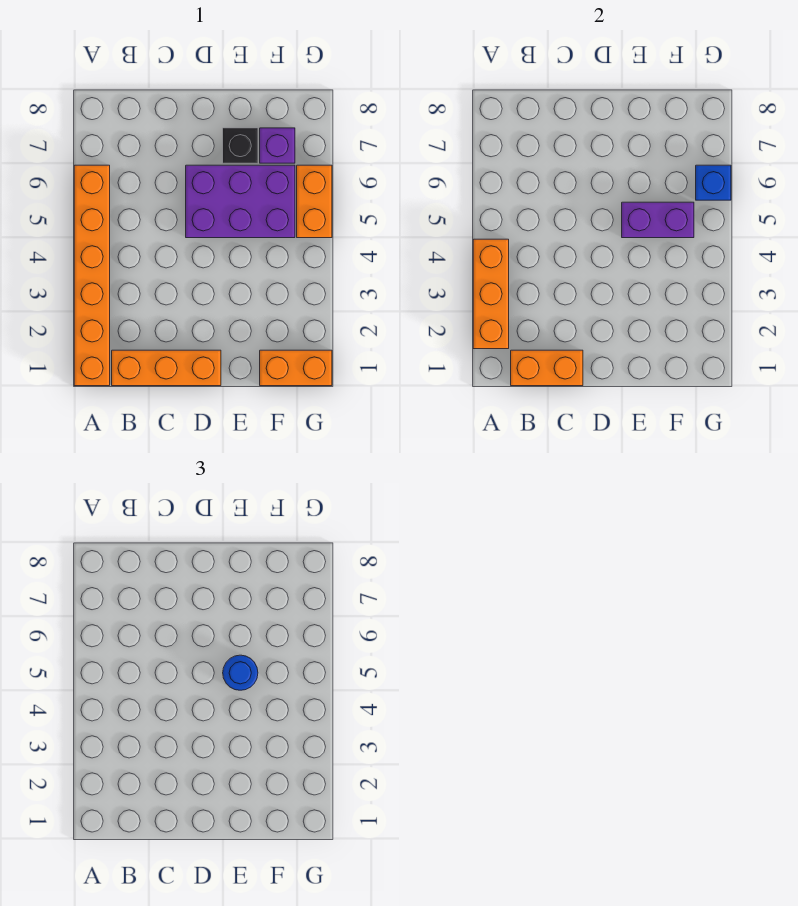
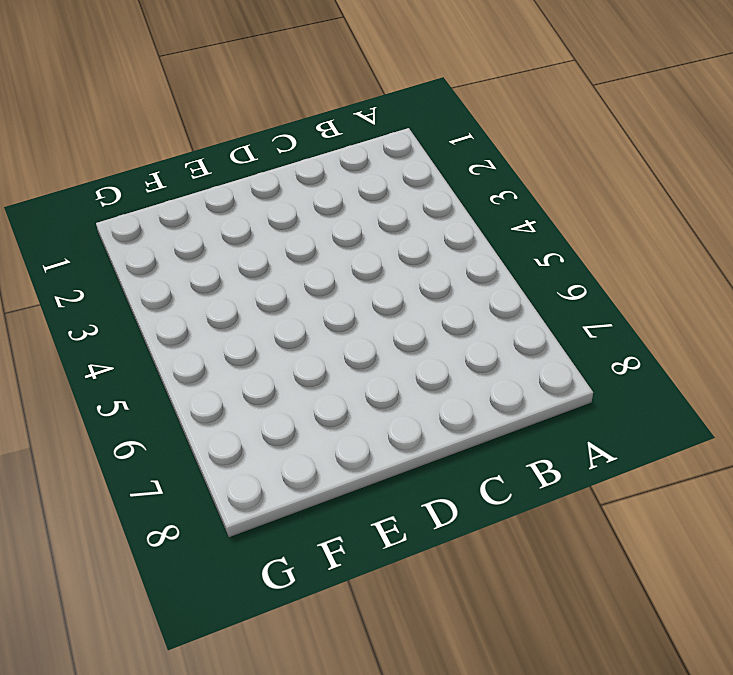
none -> orange 1x6 brick [74,165,110,386]
none -> orange 1x3 brick [112,350,221,386]
none -> purple 2x3 brick [186,165,295,238]

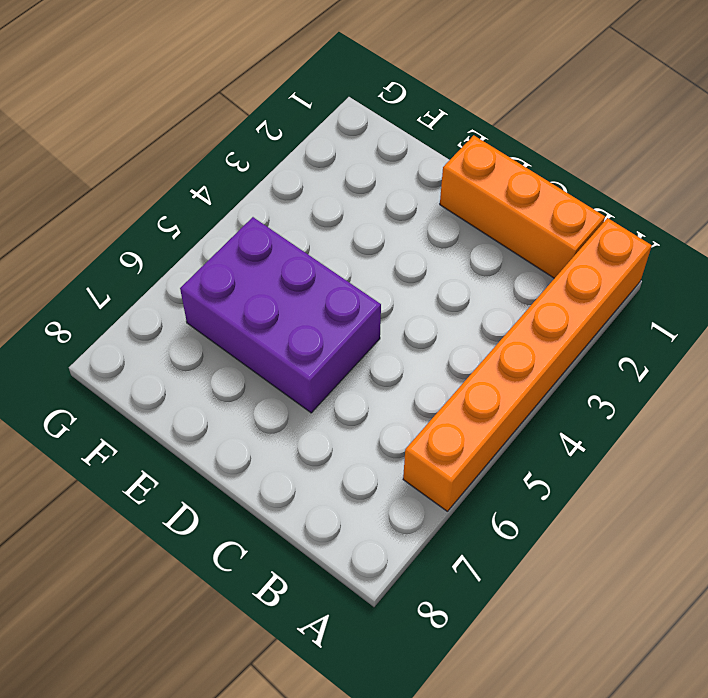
none -> black 1x1 brick [223,128,258,163]
none -> orange 1x2 brick [260,350,332,386]
none -> purple 1x1 brick [260,128,295,163]

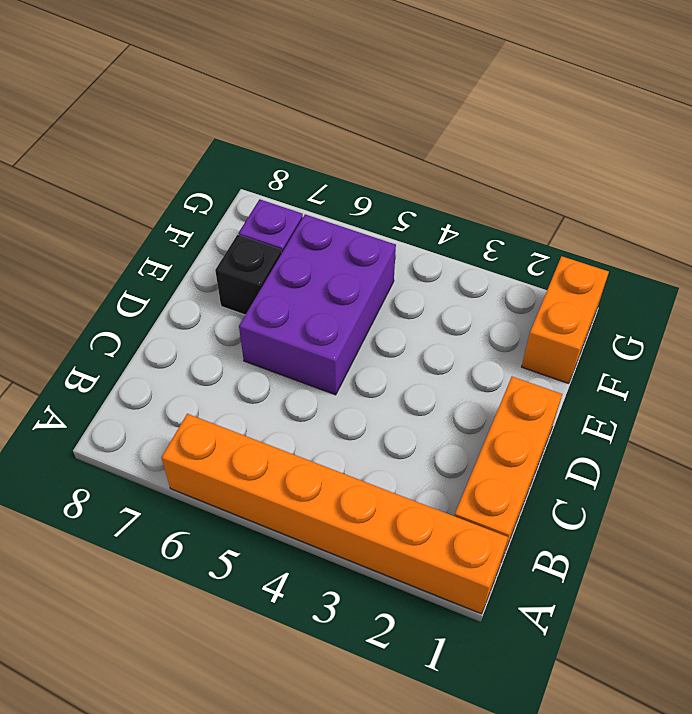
none -> orange 1x2 brick [297,165,332,238]
none -> orange 1x3 brick [473,239,509,349]
none -> orange 1x2 brick [511,350,583,386]

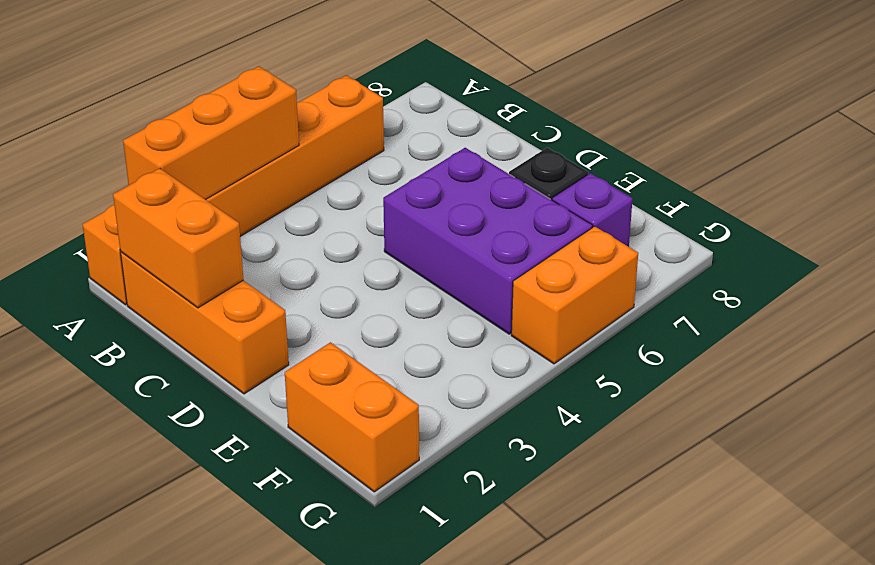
none -> purple 1x2 brick [622,202,694,238]
none -> blue 1x1 brick [696,165,731,200]
none -> blue 1x1 round brick [223,655,258,690]

